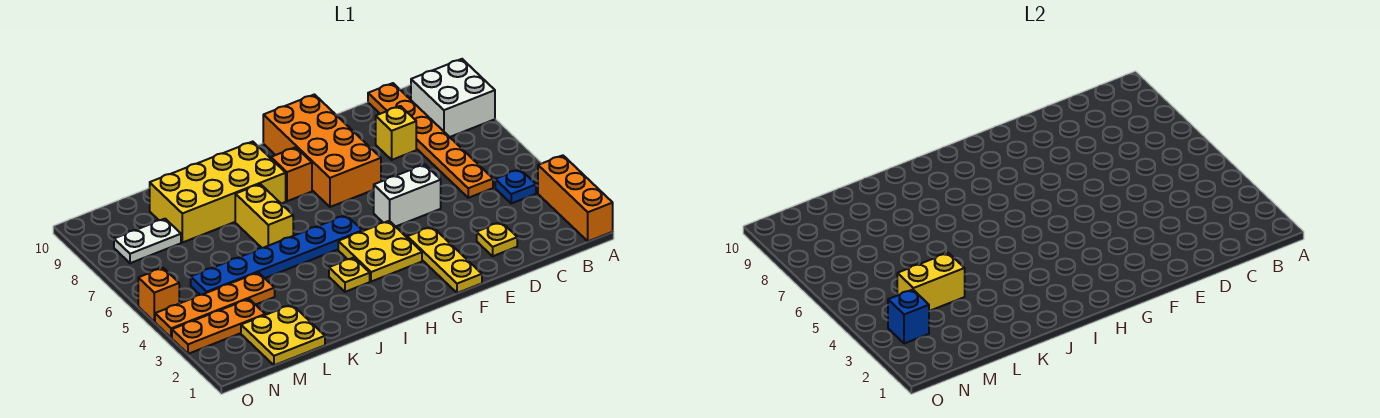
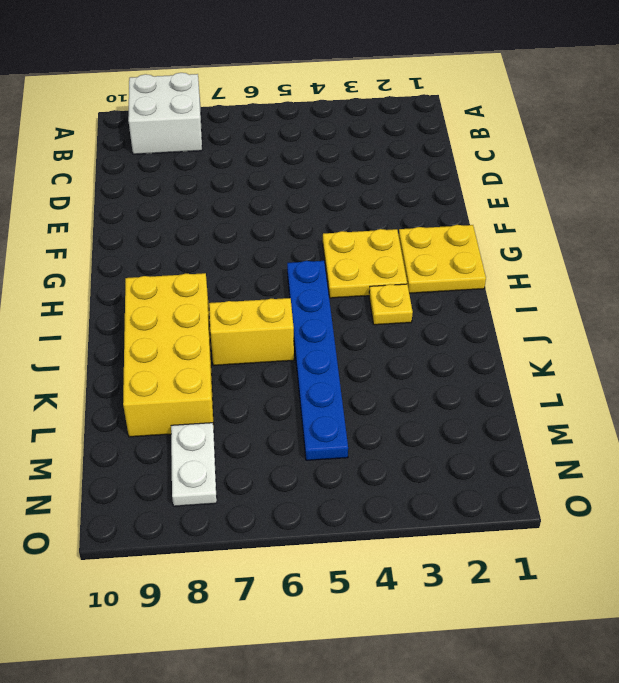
yellow 2x2 plate [399,225,486,293] -> yellow 2x2 plate moved to [241,305,325,365]
none -> orange 1x3 brick [538,155,613,241]
none -> blue 1x1 plate [495,169,536,203]
none -> orange 1x6 plate [368,83,493,198]

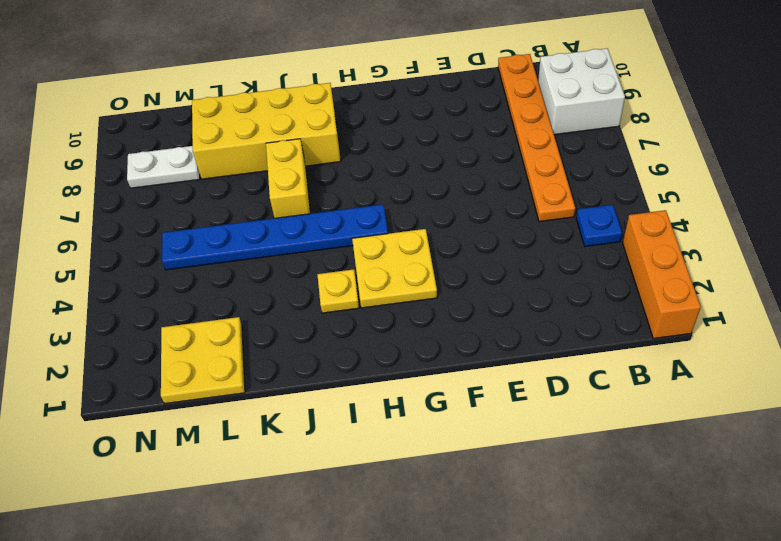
none -> yellow 1x1 plate [477,222,517,256]
none -> yellow 1x1 brick [376,106,416,160]
none -> white 1x2 brick [374,164,441,227]

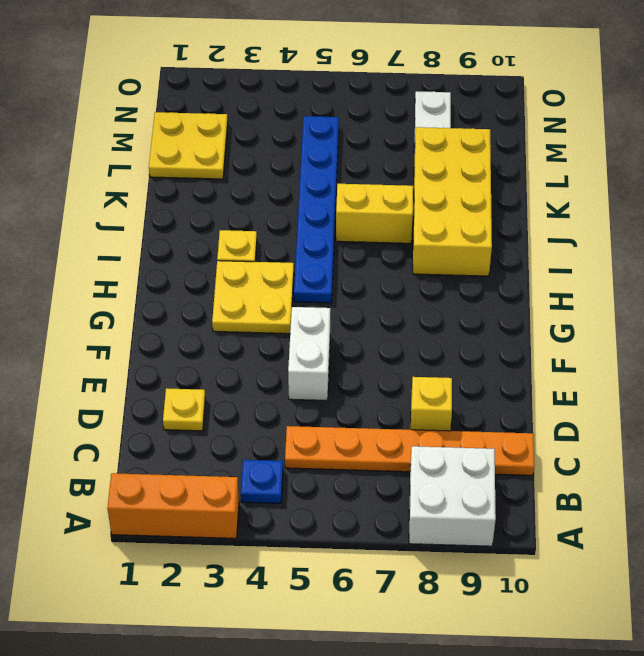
none -> yellow 1x3 plate [407,227,482,293]
none -> orange 2x4 brick [263,95,381,207]
none -> orange 1x1 brick [271,147,312,201]

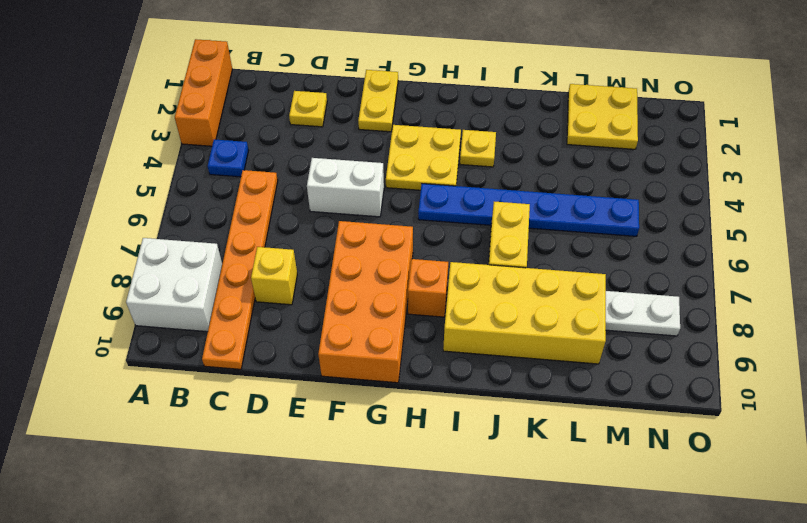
yellow 1x2 plate [358,70,398,132] -> yellow 1x3 plate [407,227,482,293]
none -> orange 1x4 plate [155,272,275,338]
none -> orange 1x3 plate [172,299,265,354]
none -> orange 1x1 brick [138,268,179,322]

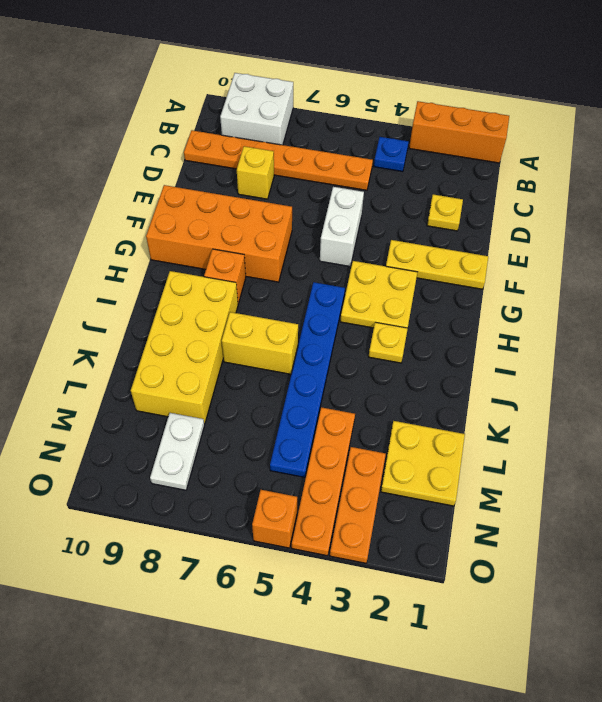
none -> yellow 1x2 brick [897,253,965,311]
none -> blue 1x1 brick [888,290,929,344]

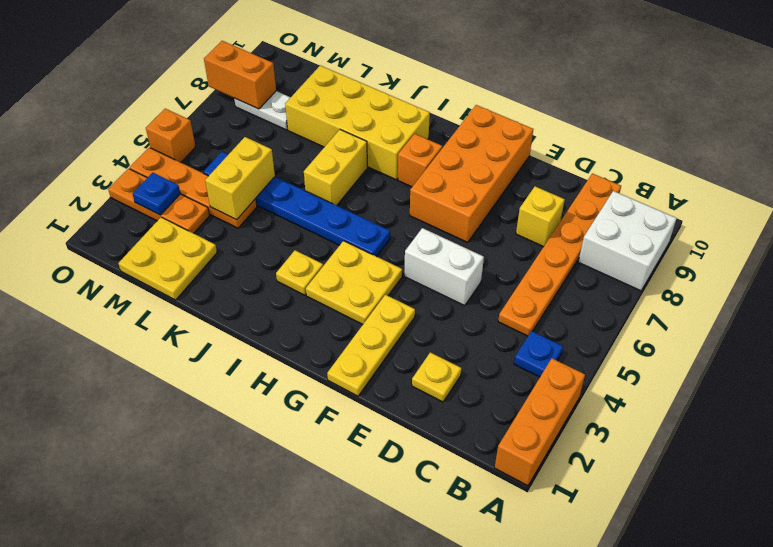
yellow 1x2 brick [205,137,275,220] -> yellow 1x2 brick turned to [897,253,965,311]
blue 1x1 plate [133,173,180,215] -> blue 1x1 brick [888,290,929,344]
orange 1x2 brick [204,41,276,109] -> none

